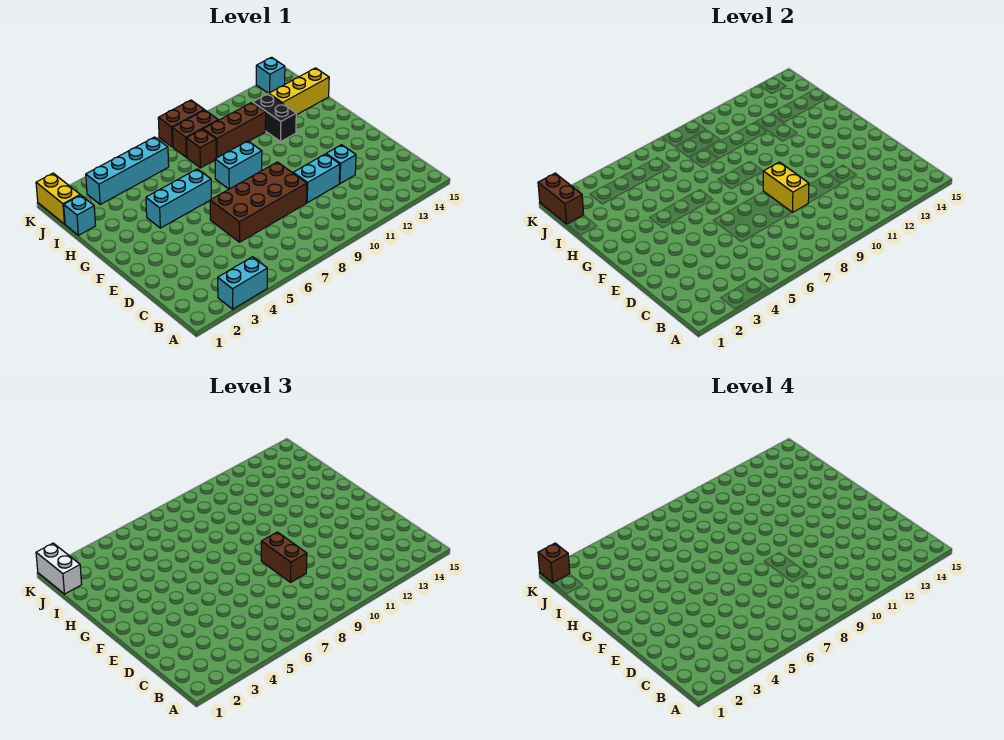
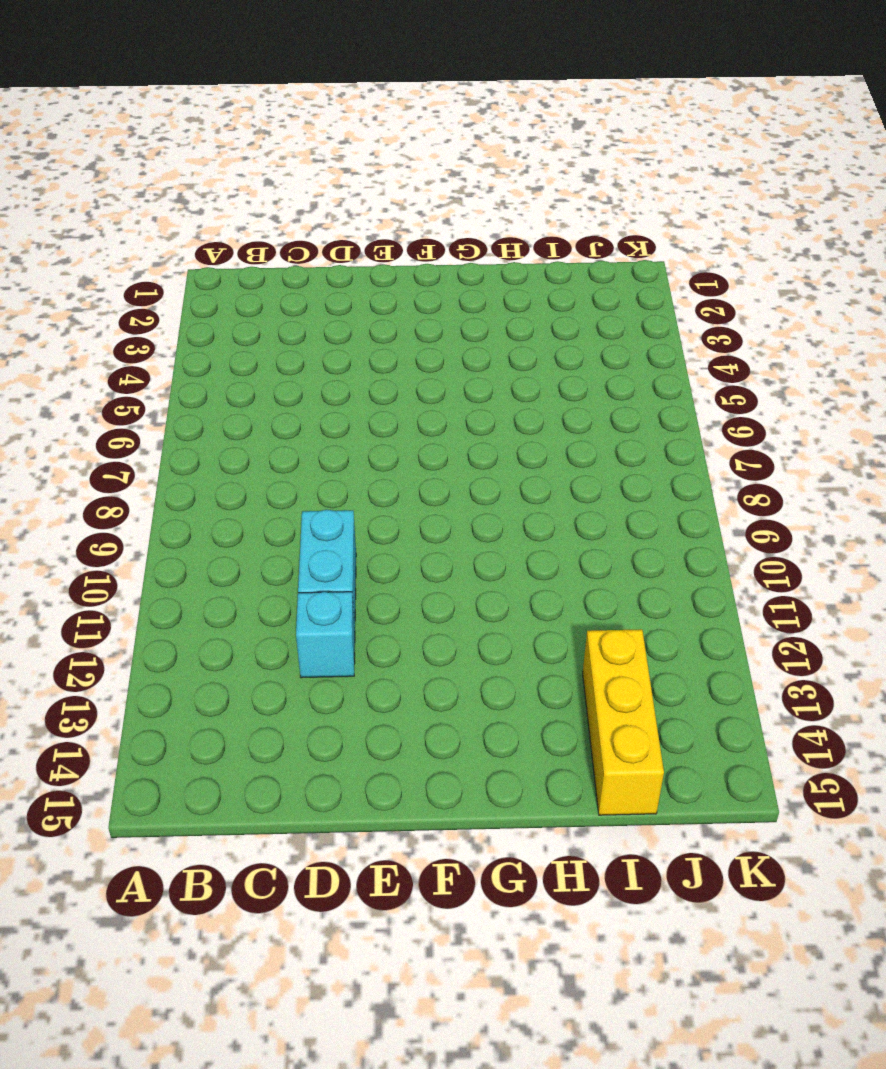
none -> cyan 1x2 brick [218,257,267,309]
none -> brown 2x4 brick [210,162,307,242]
none -> cyan 1x3 brick [146,169,211,228]

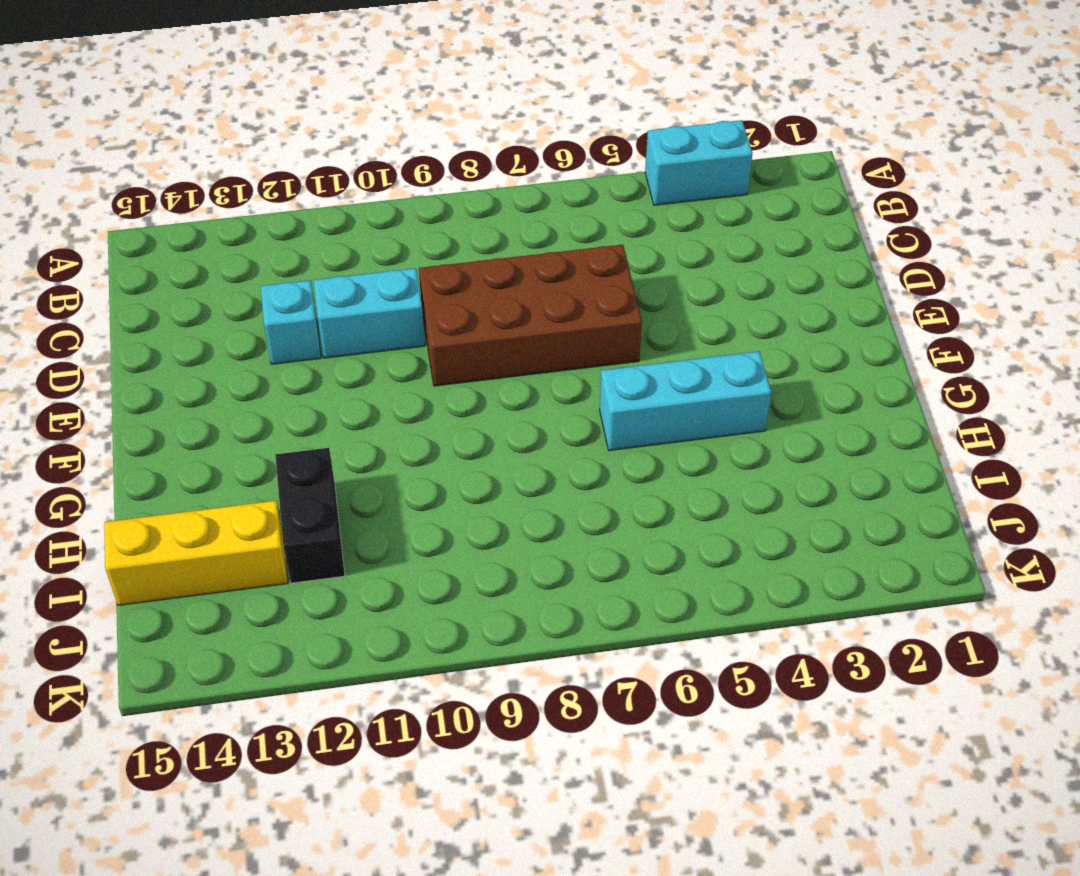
none -> cyan 1x2 brick [215,141,262,189]
none -> cyan 1x1 brick [64,195,96,235]
none -> brown 1x1 brick [186,129,216,168]

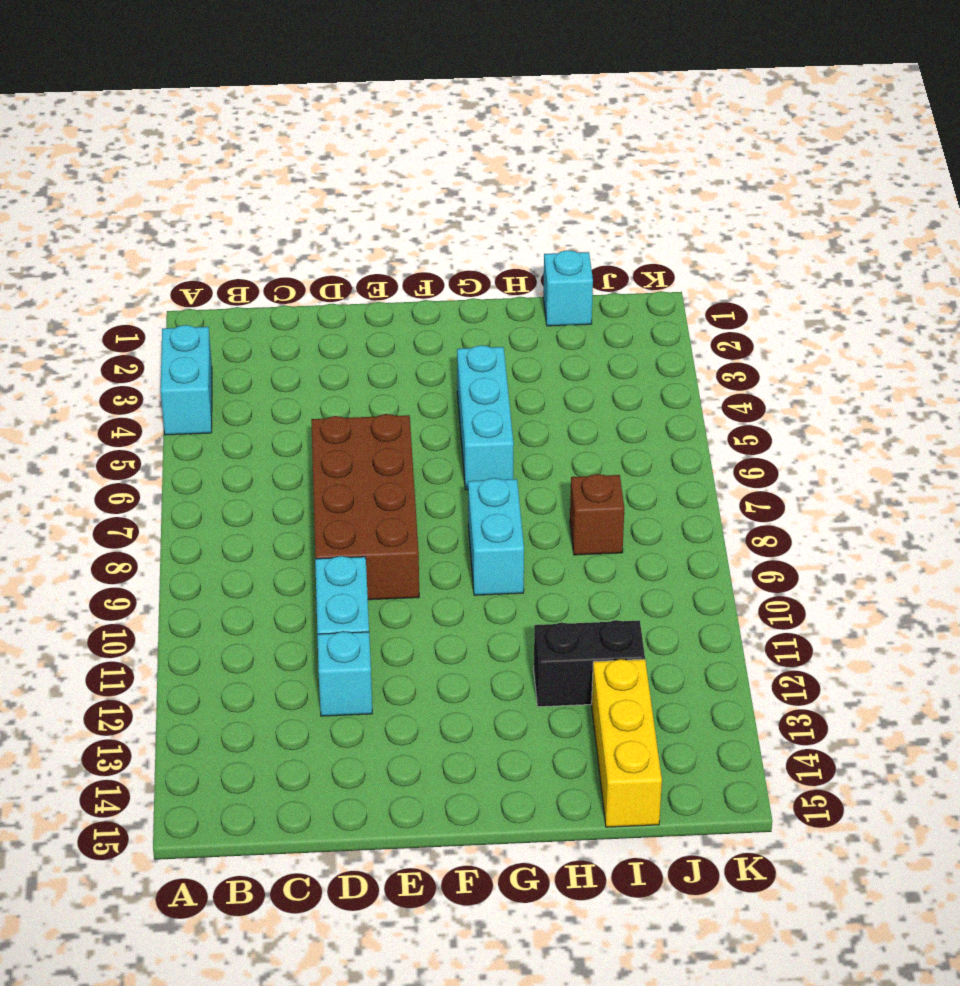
none -> brown 1x3 brick [203,103,266,158]
none -> yellow 1x2 brick [36,173,80,224]
none -> cyan 1x4 brick [86,137,169,204]

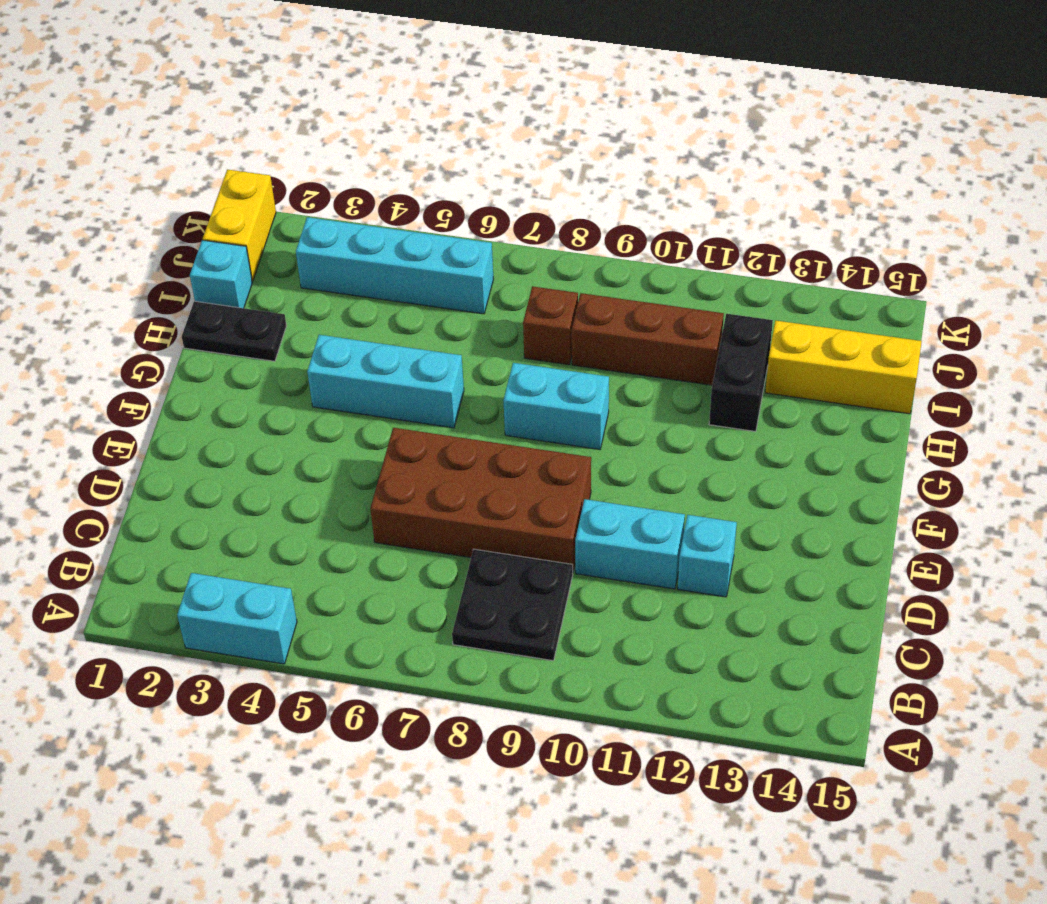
black 2x2 plate [452,549,573,661] -> none
black 1x2 plate [182,301,286,361] -> none
none -> brown 1x2 brick [172,110,218,157]
none -> brown 1x2 brick [158,100,204,147]
none -> cyan 1x1 brick [256,57,285,93]

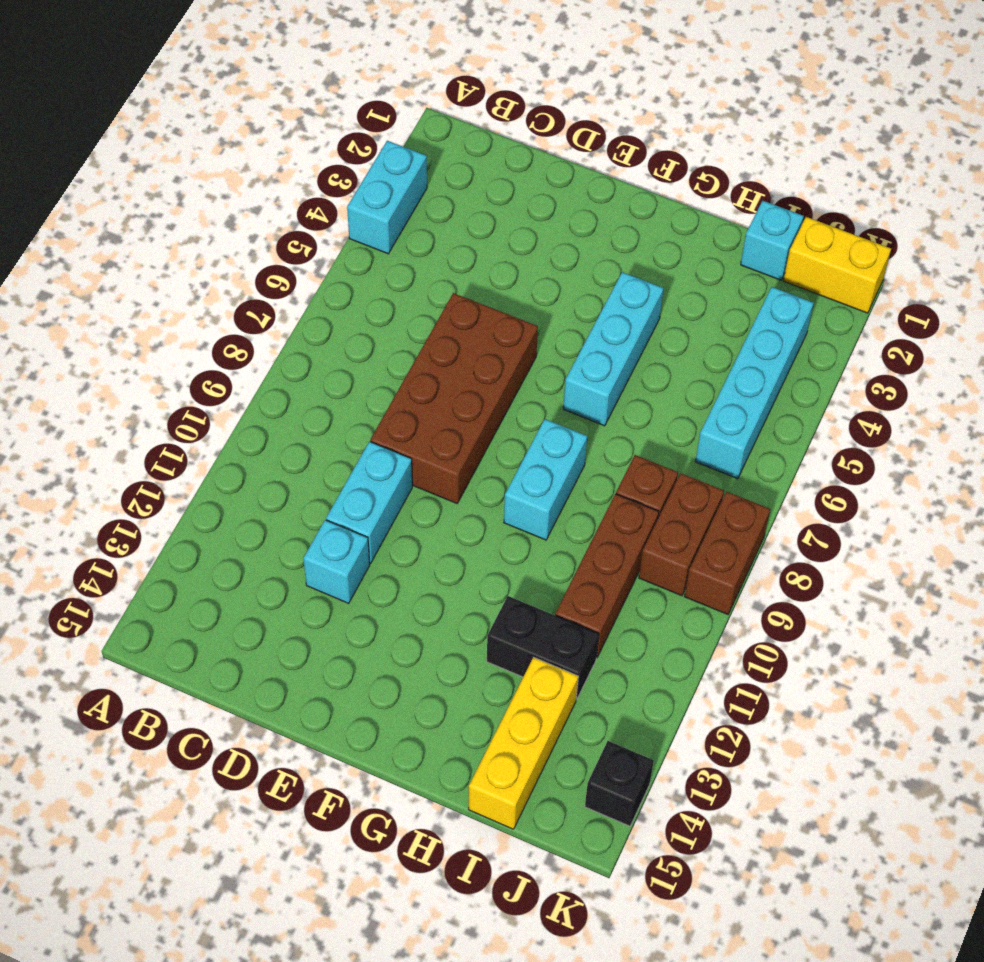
black 1x1 brick [585,741,654,826] -> cyan 1x1 brick [256,57,285,93]
none -> yellow 1x2 brick [763,162,809,213]
none -> brown 1x2 brick [538,173,584,224]
none -> brown 1x2 brick [261,532,307,582]

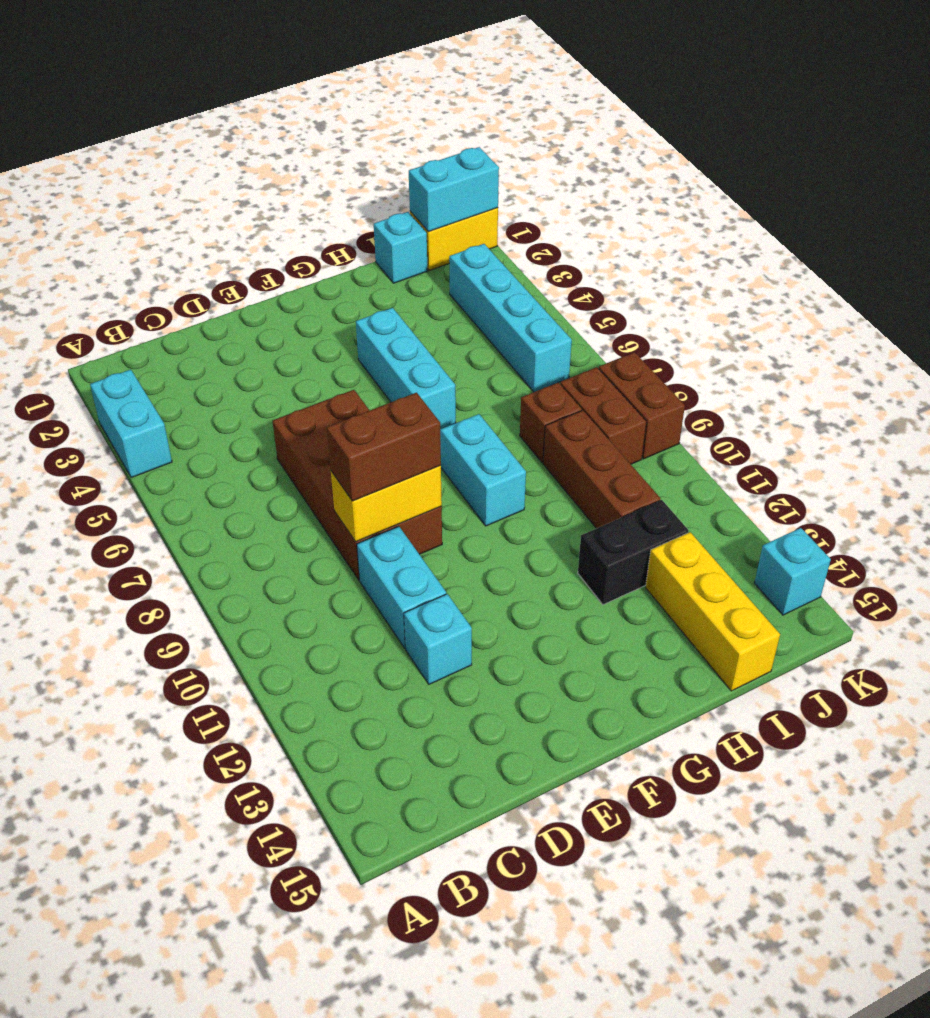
cyan 1x2 brick [409,147,499,232] -> brown 1x2 brick [538,173,584,224]
none -> white 1x2 brick [36,543,82,594]
none -> brown 1x1 brick [538,543,570,583]

